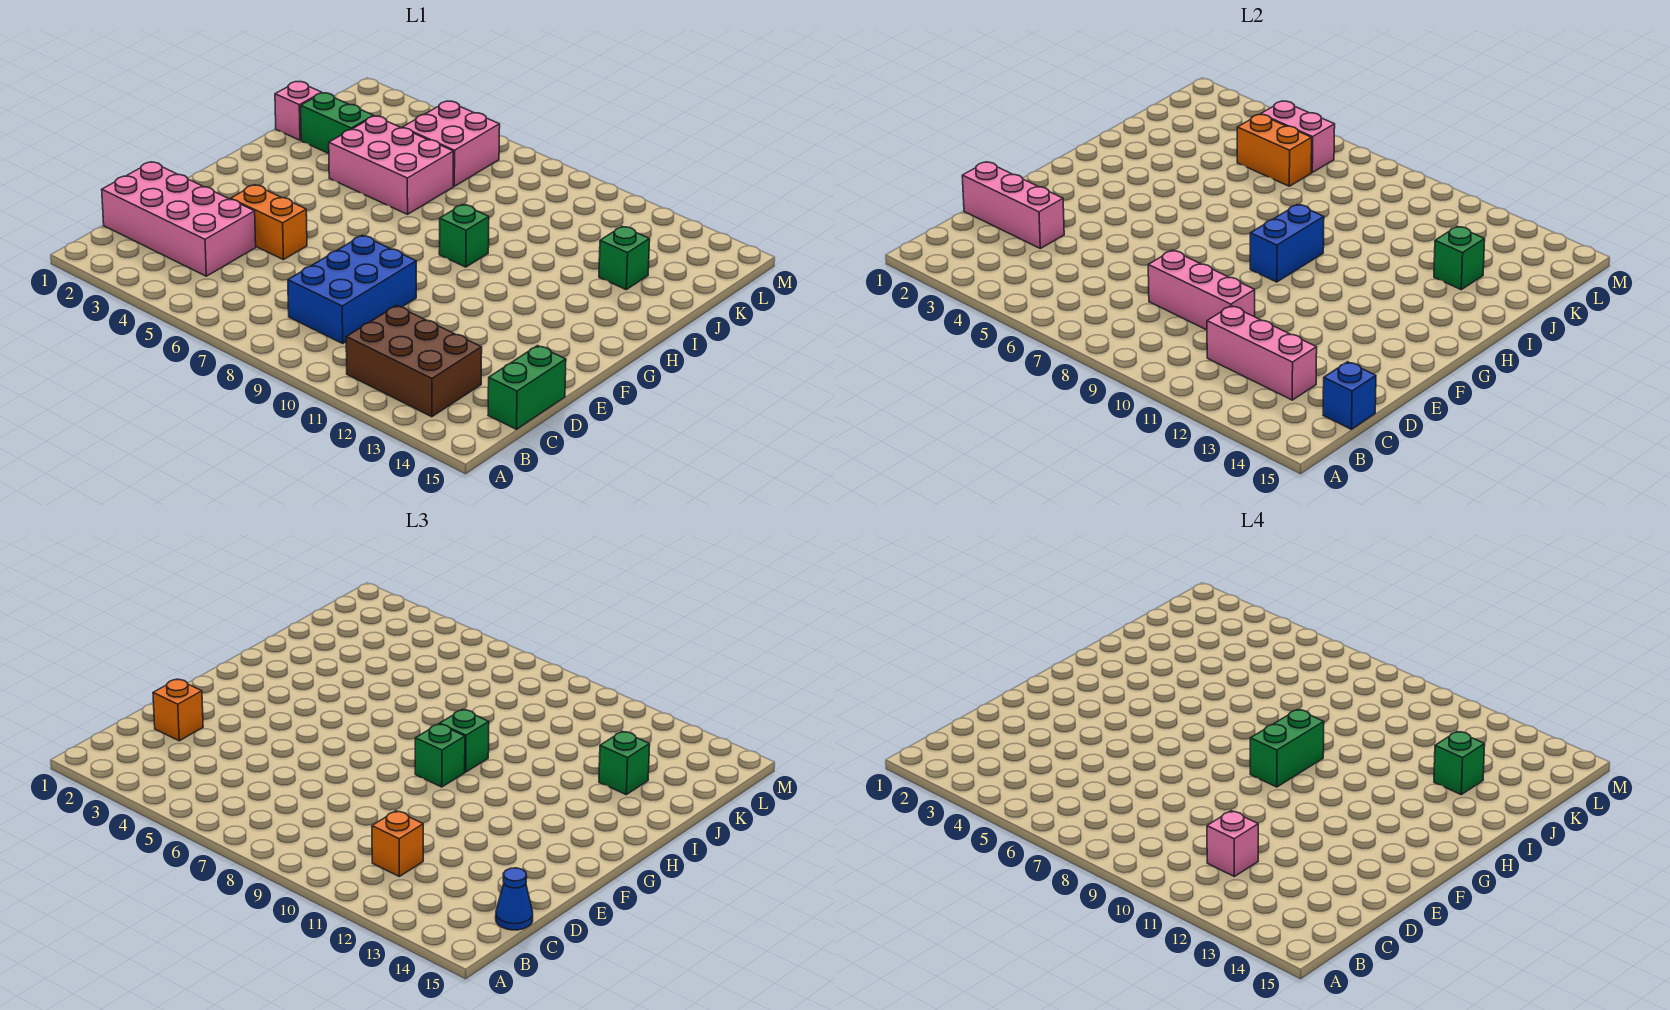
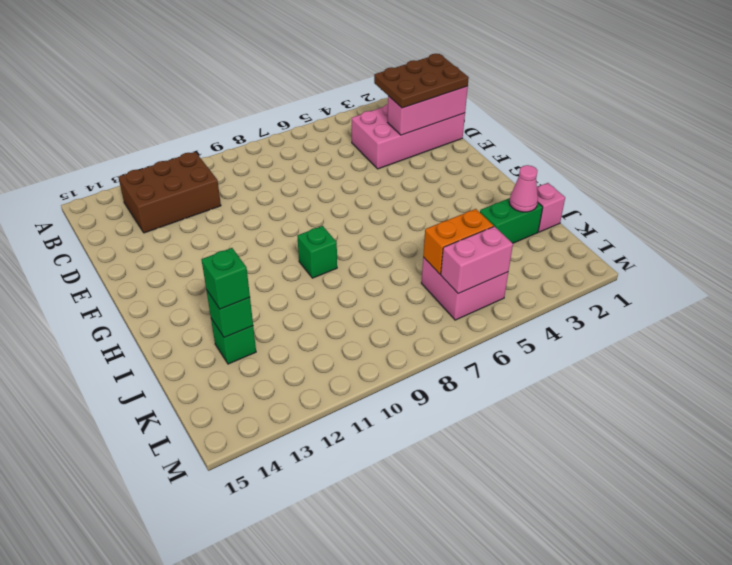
brown 2x3 plate [374,54,469,108] -> orange 1x1 brick [153,679,203,741]
pink 1x1 cone [509,165,538,212] -> none
none -> blue 2x3 brick [288,236,416,343]
none -> green 1x2 brick [488,346,566,429]
none -> orange 1x2 brick [231,185,307,260]

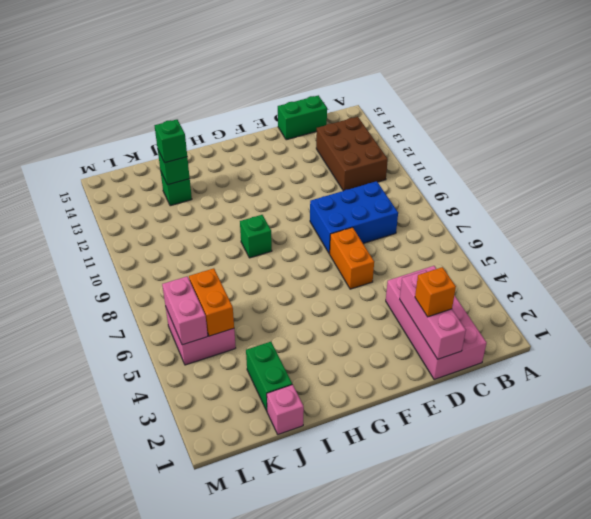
orange 1x2 brick [330,227,374,289] -> orange 1x2 brick moved to [231,185,307,260]
none -> pink 2x3 brick [329,116,453,214]
none -> pink 1x3 brick [1207,306,1317,400]
none -> blue 1x1 brick [1323,362,1376,429]

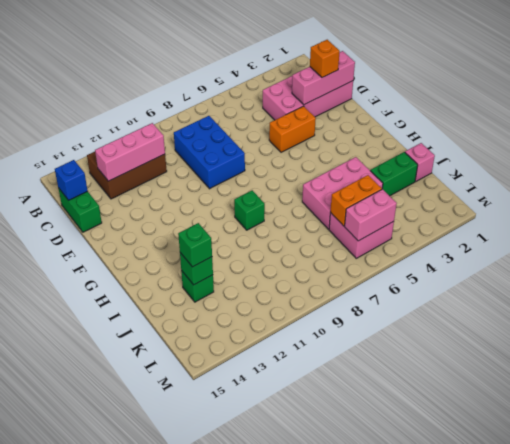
none -> pink 1x3 brick [1148,250,1255,330]
none -> blue 1x2 brick [1250,205,1324,282]
none -> orange 1x1 brick [372,811,423,876]

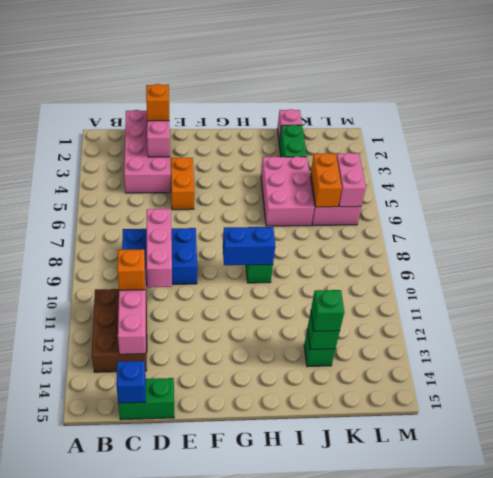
none -> blue 1x1 cone [496,868,533,930]
none -> green 1x1 brick [415,724,465,787]
none -> green 1x1 brick [440,710,489,772]

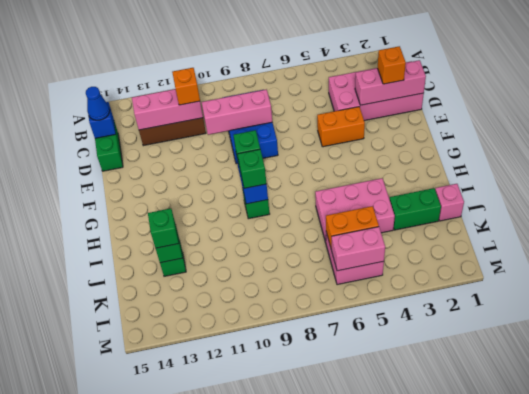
none -> pink 1x1 brick [1207,811,1258,876]
none -> green 1x2 brick [1250,710,1324,787]
none -> green 1x1 brick [1434,731,1485,795]

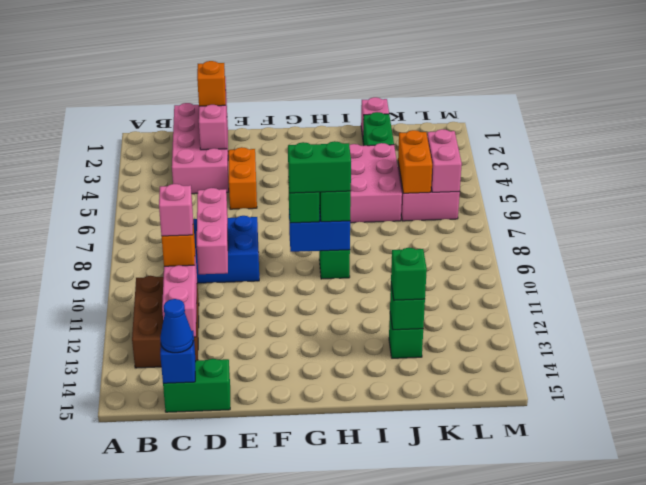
none -> green 1x1 brick [1434,731,1485,795]

